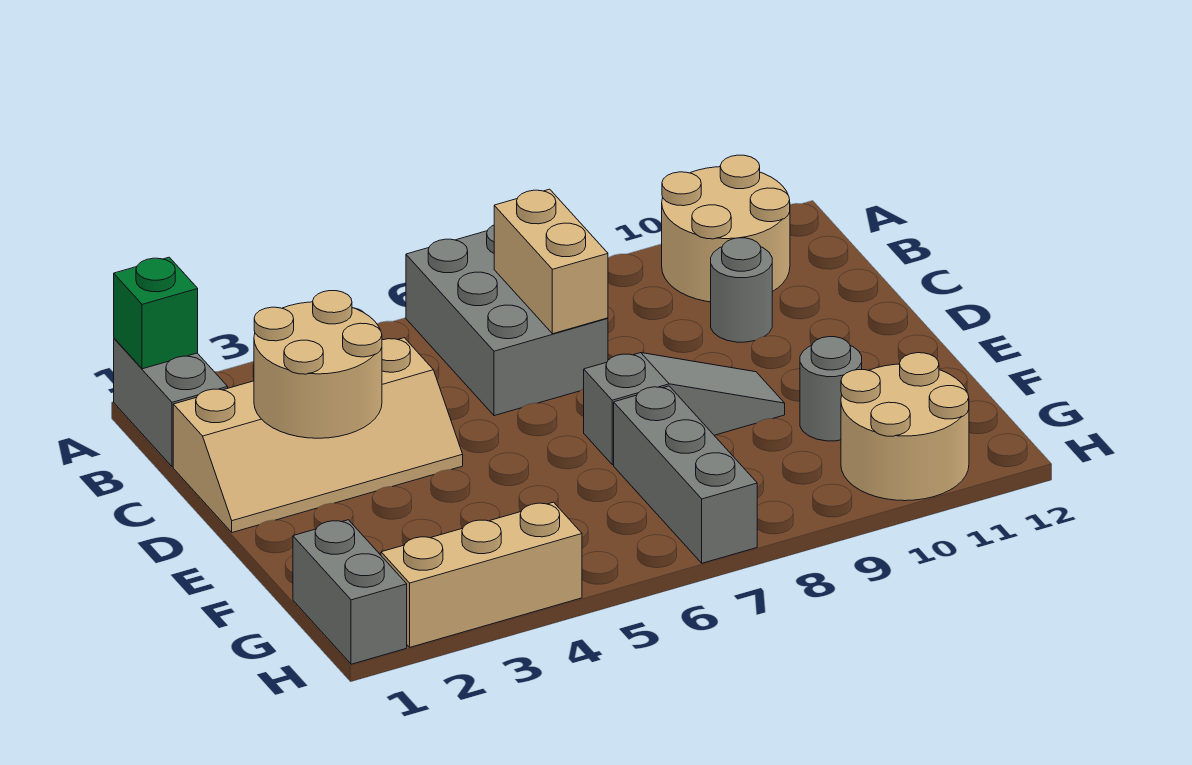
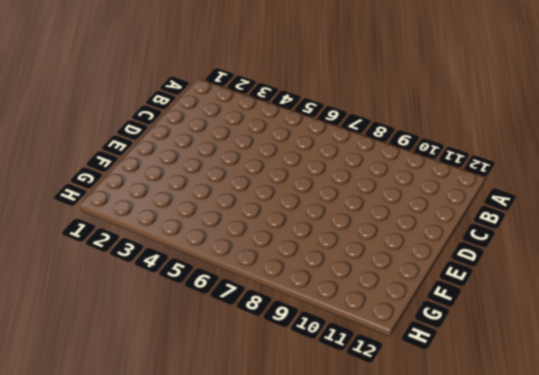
none -> grey 1x2 brick [114,338,228,467]
none -> grey 2x3 brick [406,225,608,416]
none -> tan 2x2 round brick [662,155,790,302]

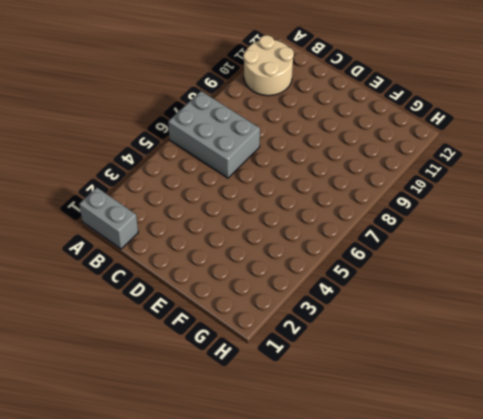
none -> tan 2x4 slope [173,338,463,533]
none -> grey 1x1 round brick [711,238,772,342]
none -> grey 1x3 slope [584,353,785,465]

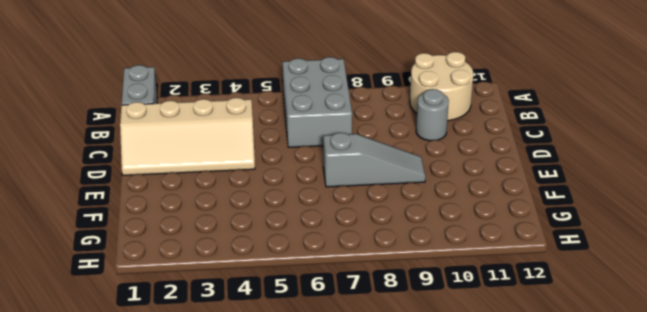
none -> grey 1x3 brick [614,386,757,563]
none -> grey 1x1 round brick [800,337,862,441]
none -> grey 1x2 brick [293,520,407,664]

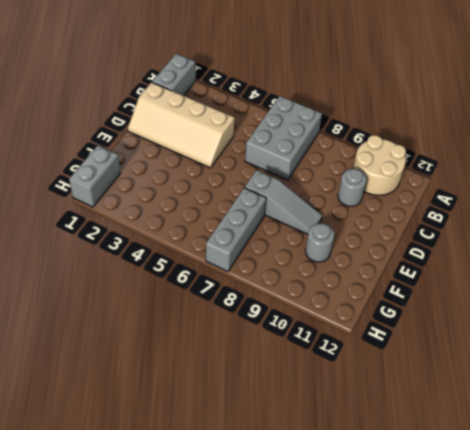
none -> tan 2x2 round brick [841,353,969,501]
none -> tan 1x3 brick [381,502,582,647]
none -> green 1x1 brick [114,257,198,369]

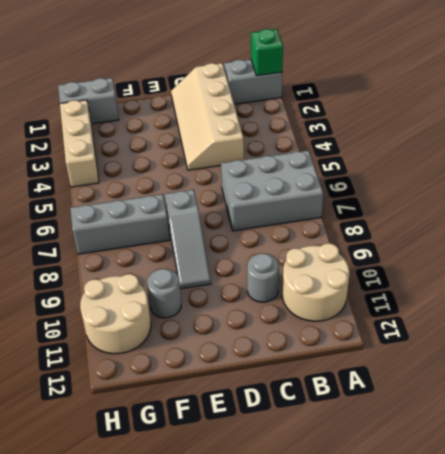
none -> tan 1x2 brick [494,189,608,334]
none -> tan 2x2 round brick [254,291,382,438]

